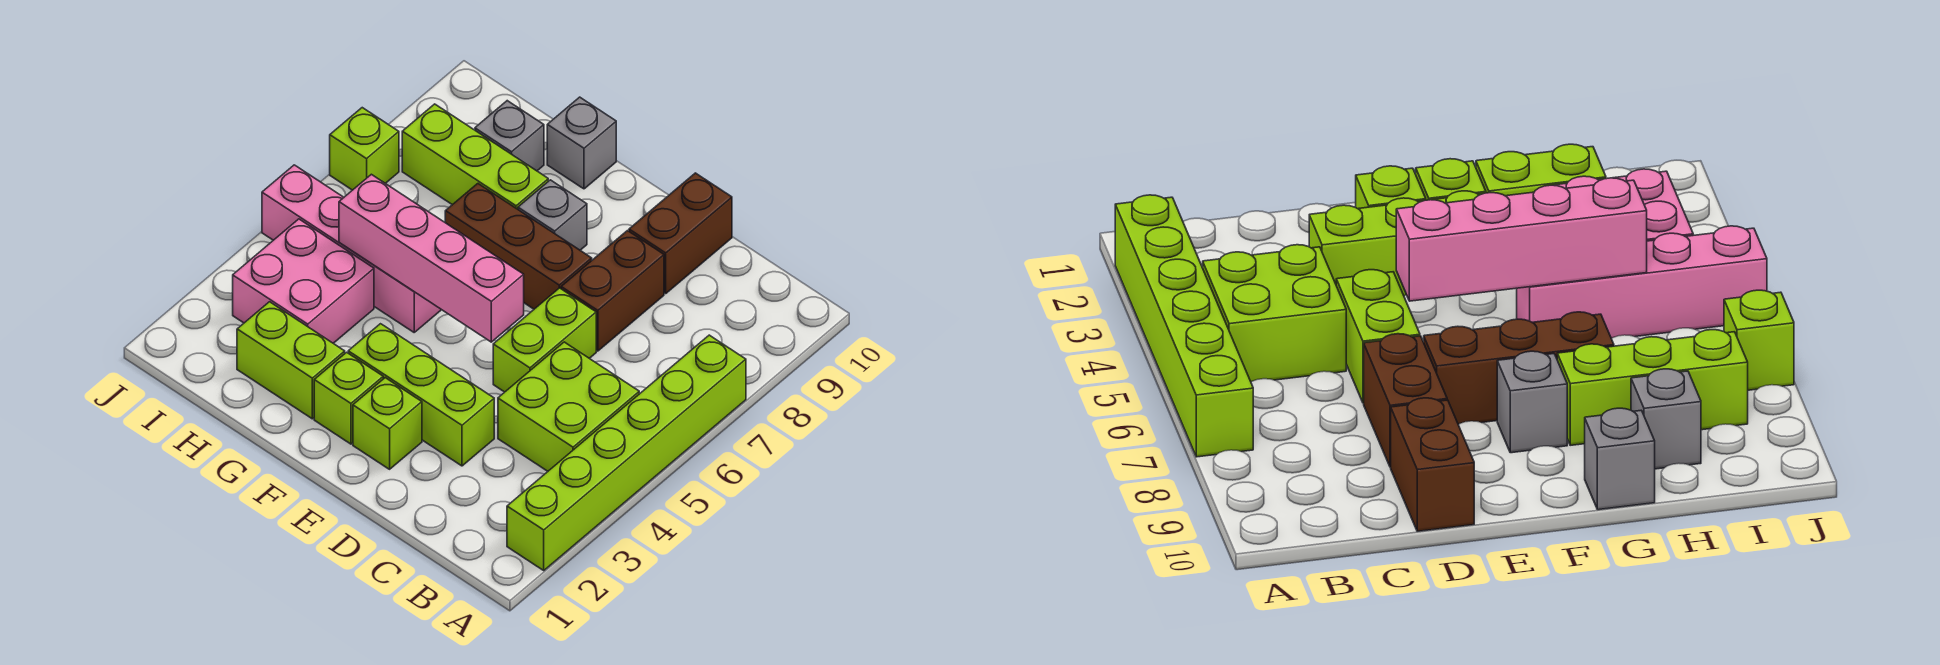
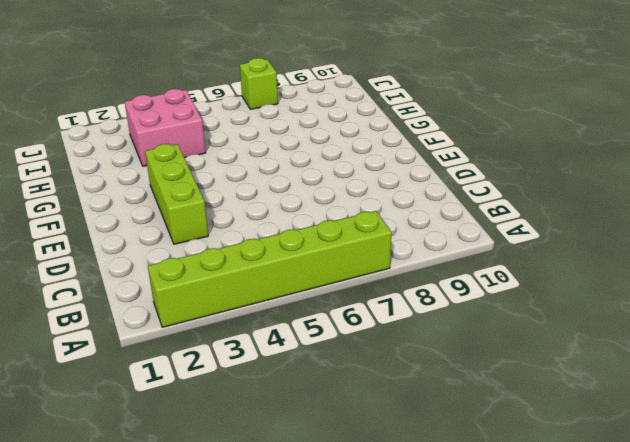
none -> lime 2x2 brick [498,342,639,471]
none -> lime 1x2 brick [493,288,596,392]
none -> brown 1x2 brick [561,231,664,351]

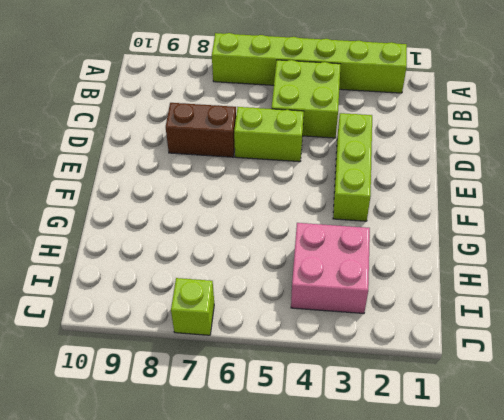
none -> brown 1x2 brick [629,173,732,293]
none -> lime 1x1 brick [353,378,422,469]
none -> brown 1x3 brick [445,184,592,309]

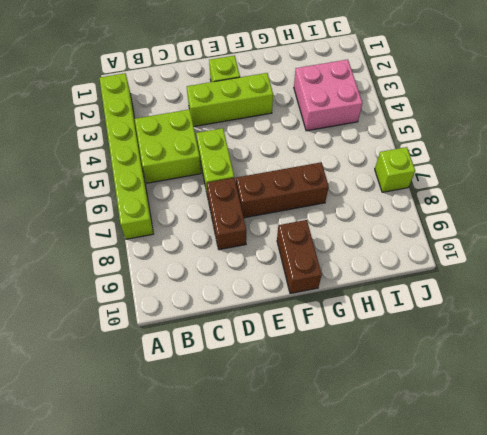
brown 1x2 brick [277,220,322,294] -> brown 1x2 brick moved to [629,173,732,293]
none -> lime 1x1 brick [314,352,383,444]
none -> grey 1x1 brick [518,180,587,250]
none -> lime 1x2 brick [237,302,345,419]

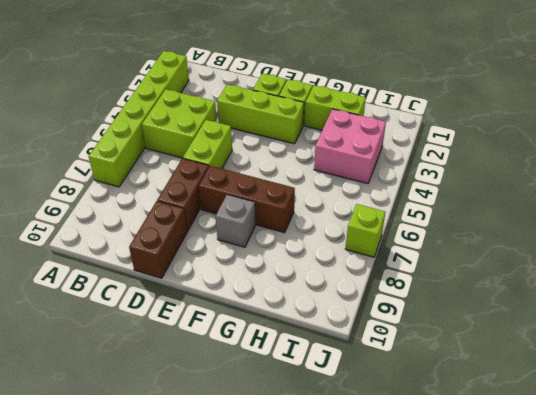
none -> pink 1x4 brick [262,165,441,332]
none -> lime 1x3 brick [402,104,548,209]
none -> grey 1x1 brick [547,97,616,189]

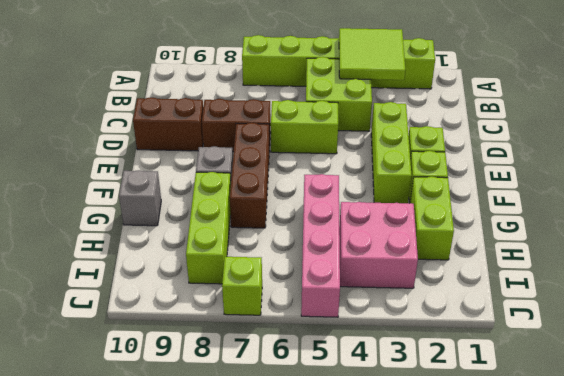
lime 2x2 tile [339,28,405,80] -> none
none -> grey 1x1 brick [475,101,544,171]
none -> pink 1x4 brick [339,174,524,342]

